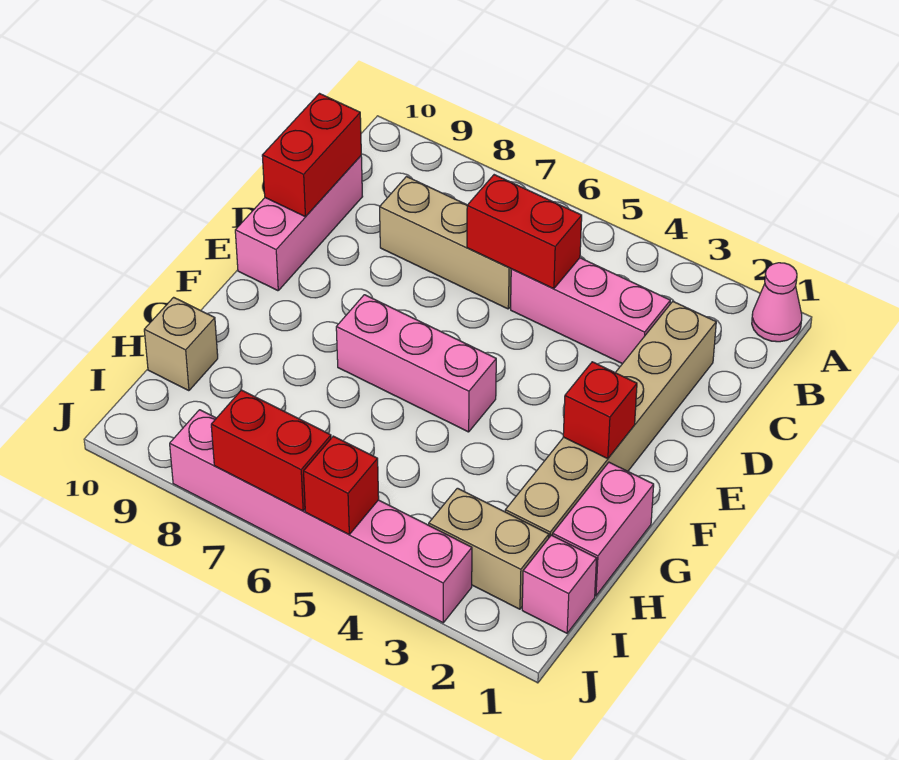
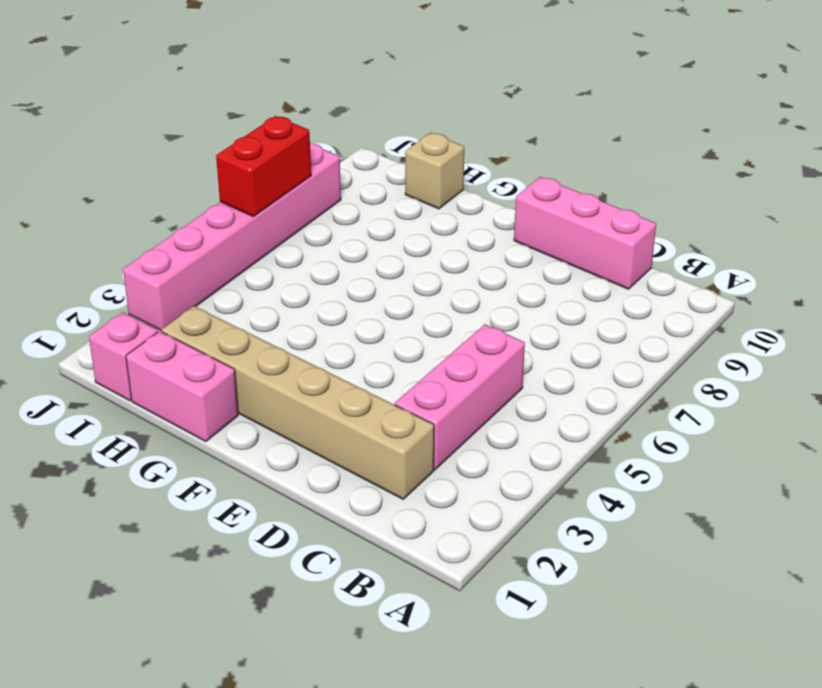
none -> pink 1x1 cone [752,263,802,342]
none -> tan 1x3 brick [380,177,511,309]
none -> pink 1x3 brick [336,295,496,432]

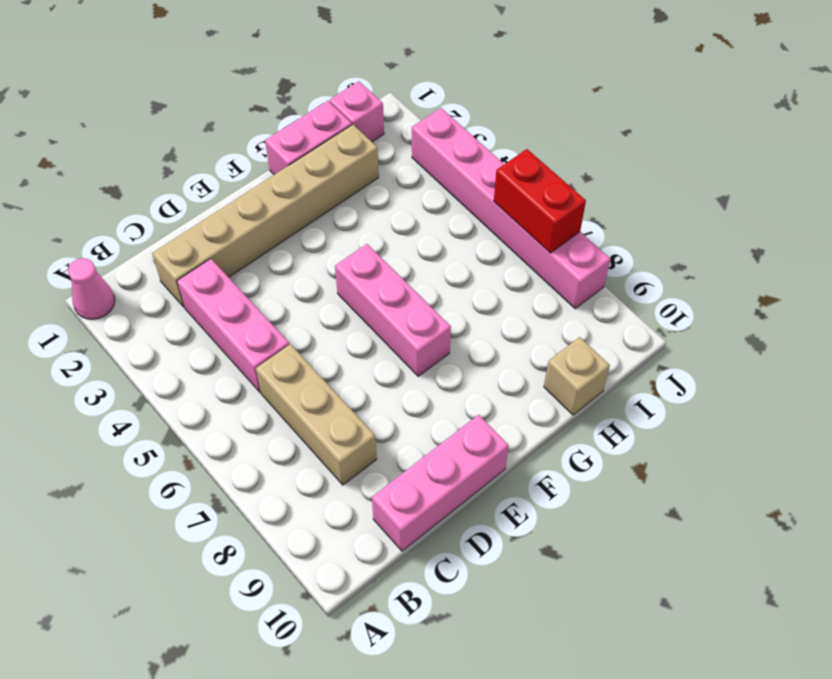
none -> tan 1x2 brick [429,488,549,609]
none -> red 1x2 brick [467,175,582,289]
none -> red 1x2 brick [262,94,361,217]

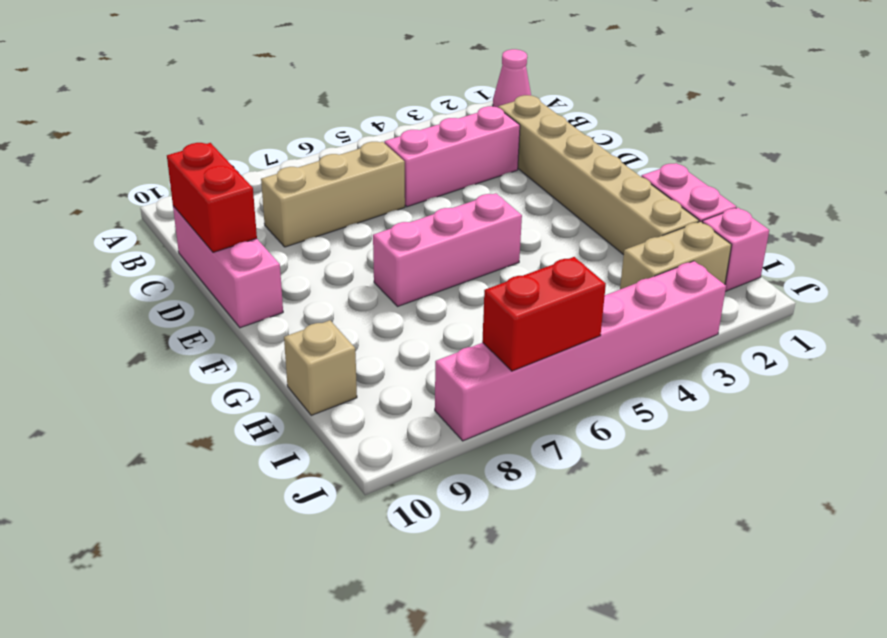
none -> red 1x2 brick [467,175,582,289]
none -> red 1x1 brick [563,362,637,459]
none -> red 1x1 brick [304,436,379,534]

